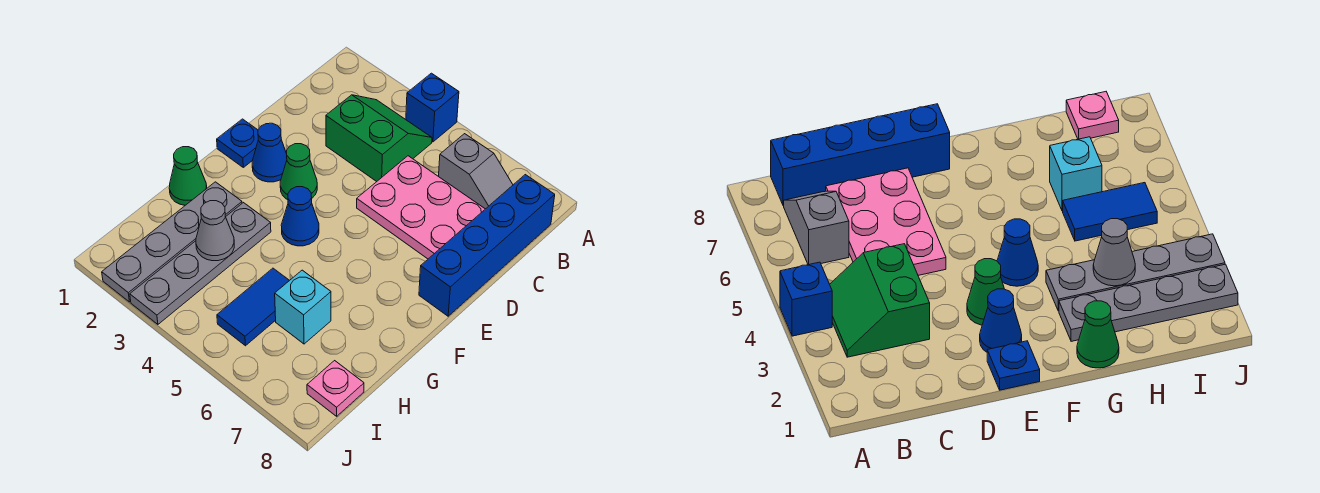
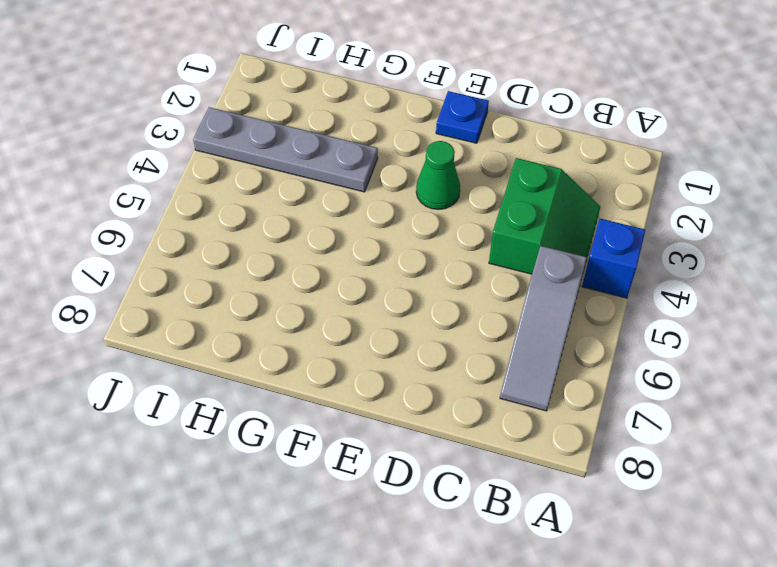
grey 1x3 slope [500,246,587,411] -> grey 1x2 slope [439,134,513,209]
none -> blue 1x4 brick [419,175,555,316]
none -> pink 2x3 plate [357,156,485,259]
none -> blue 1x1 cone [252,123,287,182]

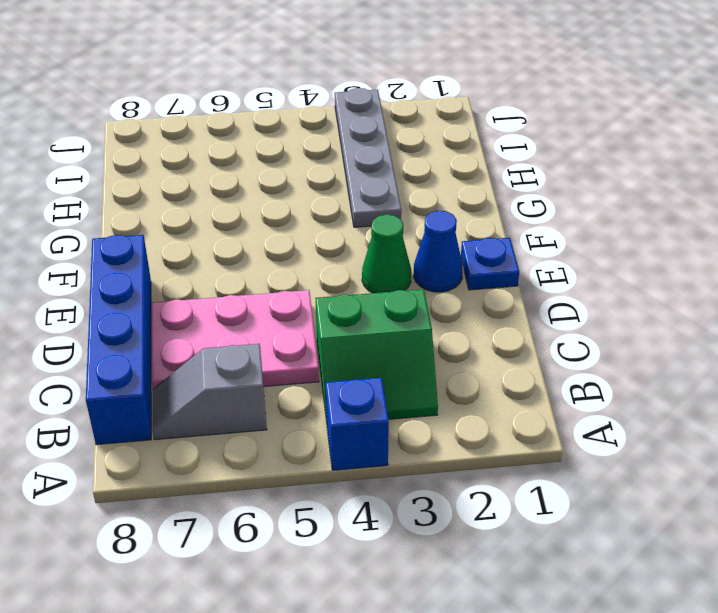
none -> blue 1x1 cone [281,187,319,246]
none -> green 1x1 cone [169,147,207,205]
none -> grey 1x4 plate [102,182,242,302]

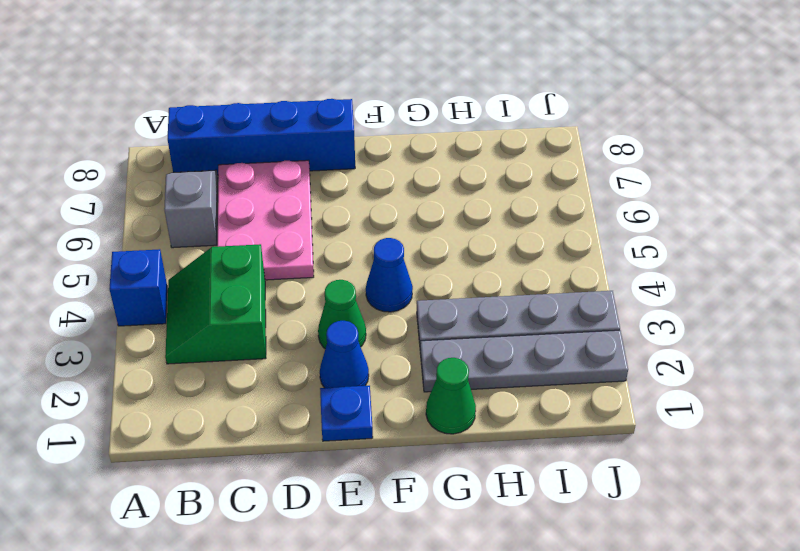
none -> blue 1x2 tile [217,268,290,346]
none -> cyan 1x1 brick [275,270,331,344]
none -> pink 1x1 plate [307,361,364,416]

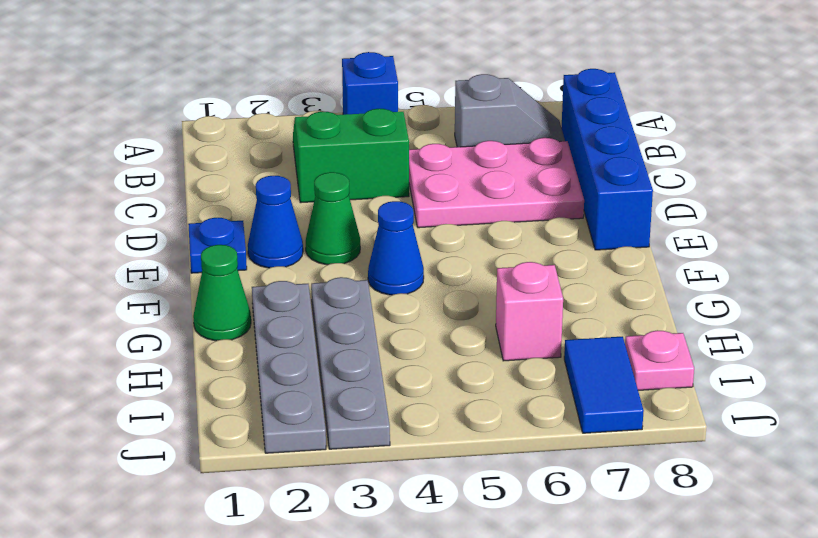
pink 1x1 brick [496,262,563,361] -> cyan 1x1 brick [275,270,331,344]
blue 1x2 tile [564,337,644,433] -> blue 1x2 tile moved to [217,268,290,346]
none -> grey 1x1 cone [196,201,234,261]

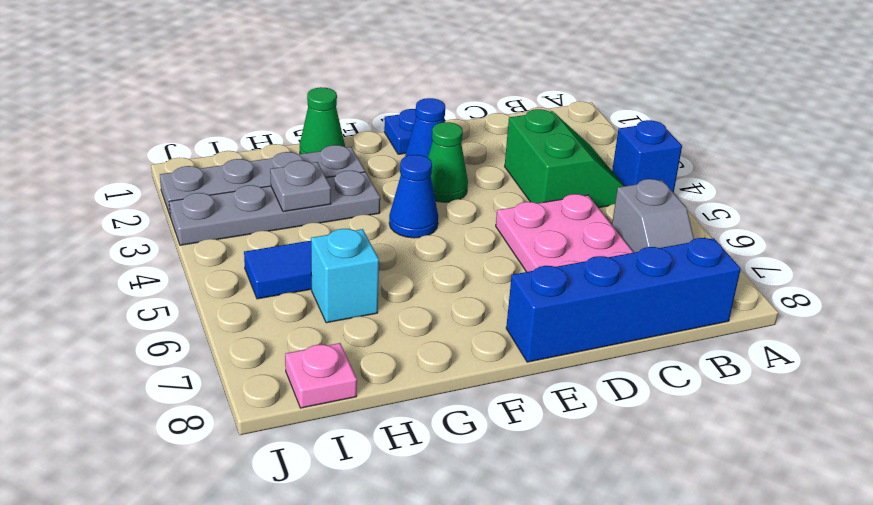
grey 1x1 plate [270,160,331,212] -> grey 1x1 cone [196,201,234,261]

